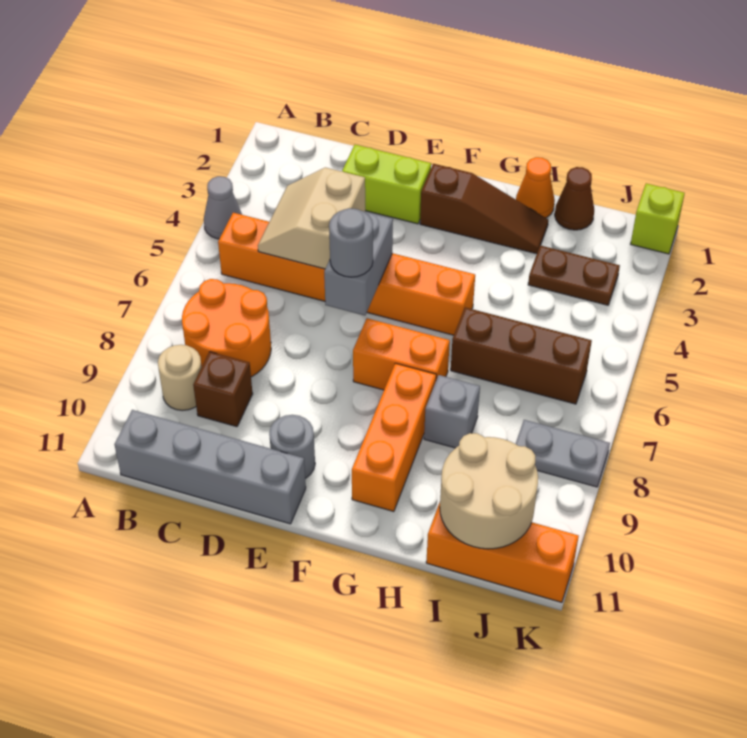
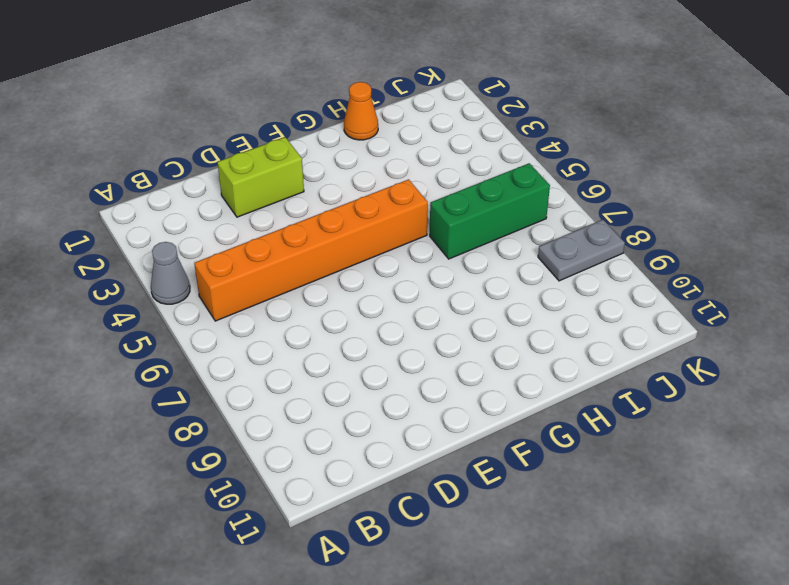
green 1x3 brick [430,163,550,259] -> brown 1x3 brick [451,307,592,404]
none -> orange 2x2 round brick [182,279,271,377]
none -> tan 1x1 round brick [158,345,202,411]
none -> grey 1x4 brick [114,410,306,524]

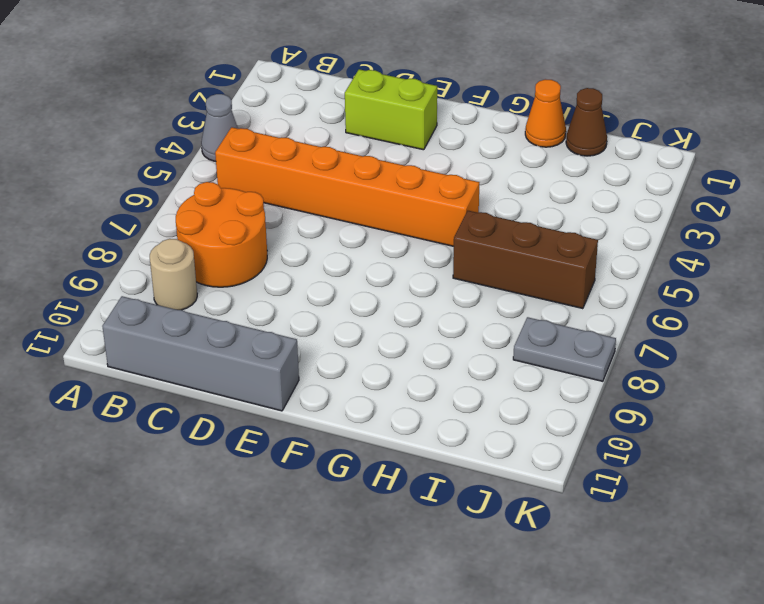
none -> brown 1x1 brick [193,352,253,427]
none -> grey 1x1 round brick [269,415,315,479]
none -> brown 1x3 slope [420,164,548,254]

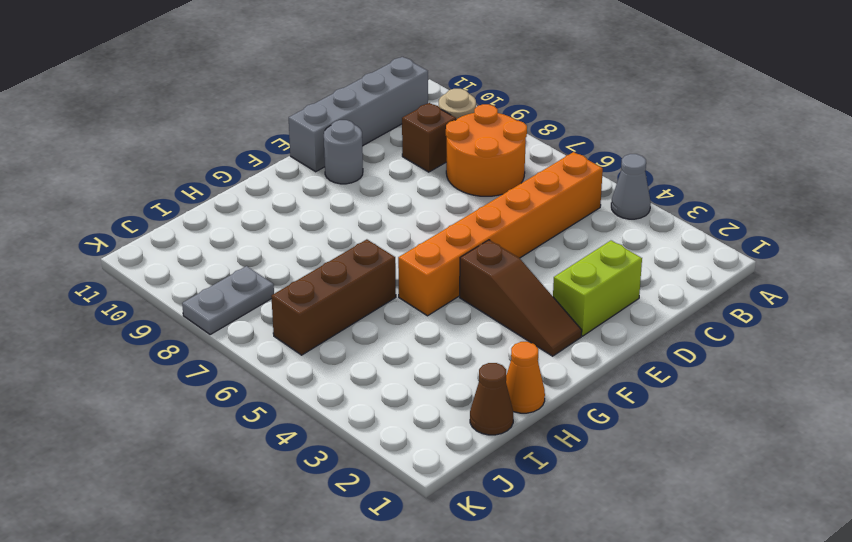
brown 1x3 slope [460,240,582,356] -> brown 1x3 slope turned to [420,164,548,254]
none -> orange 1x2 brick [353,318,450,390]
none -> orange 1x3 brick [352,363,436,512]
none -> grey 1x1 brick [424,375,480,448]

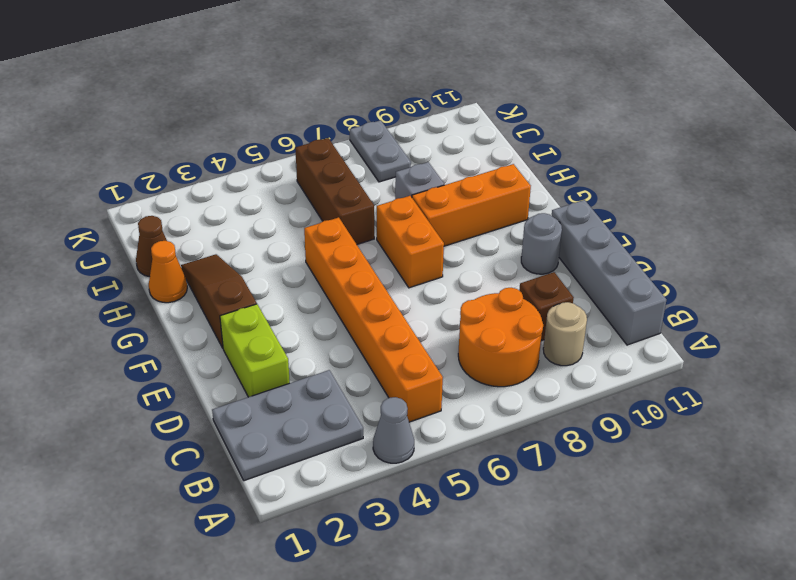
grey 2x3 plate [212,370,363,481] -> none
none -> brown 1x2 plate [528,245,620,305]
none -> orange 1x3 brick [426,502,579,602]
none -> lime 1x1 brick [631,183,685,254]

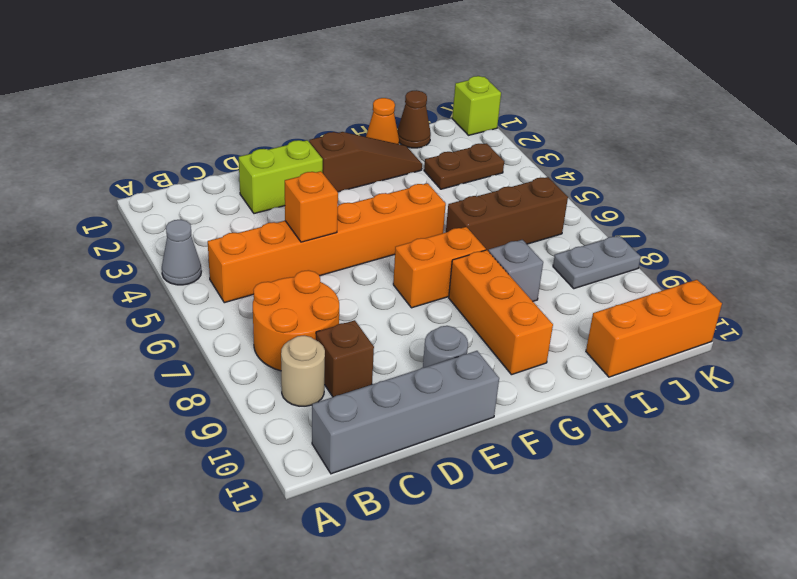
orange 1x1 brick [285,171,338,242] -> tan 2x2 slope [258,167,365,269]
none -> grey 1x2 brick [324,212,393,315]
none -> tan 2x2 round brick [440,433,538,549]
none -> grey 1x1 round brick [329,208,373,277]

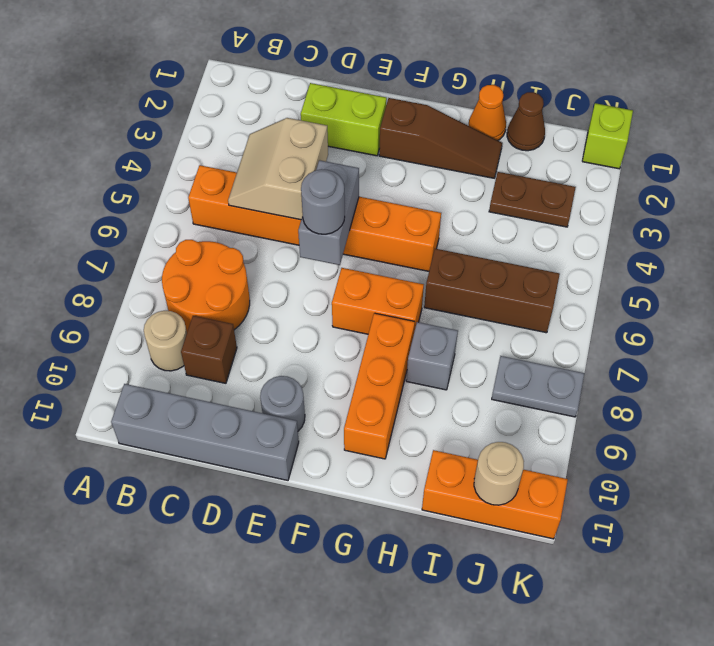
tan 1x1 round brick [474,442,524,505] -> tan 2x2 round brick [440,433,538,549]
none -> grey 1x1 cone [204,176,242,239]

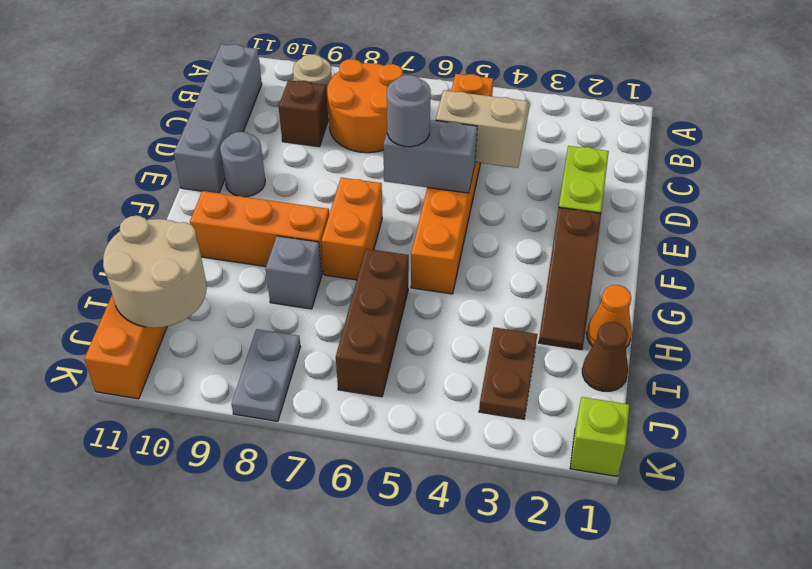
none -> grey 1x1 cone [204,176,242,239]

